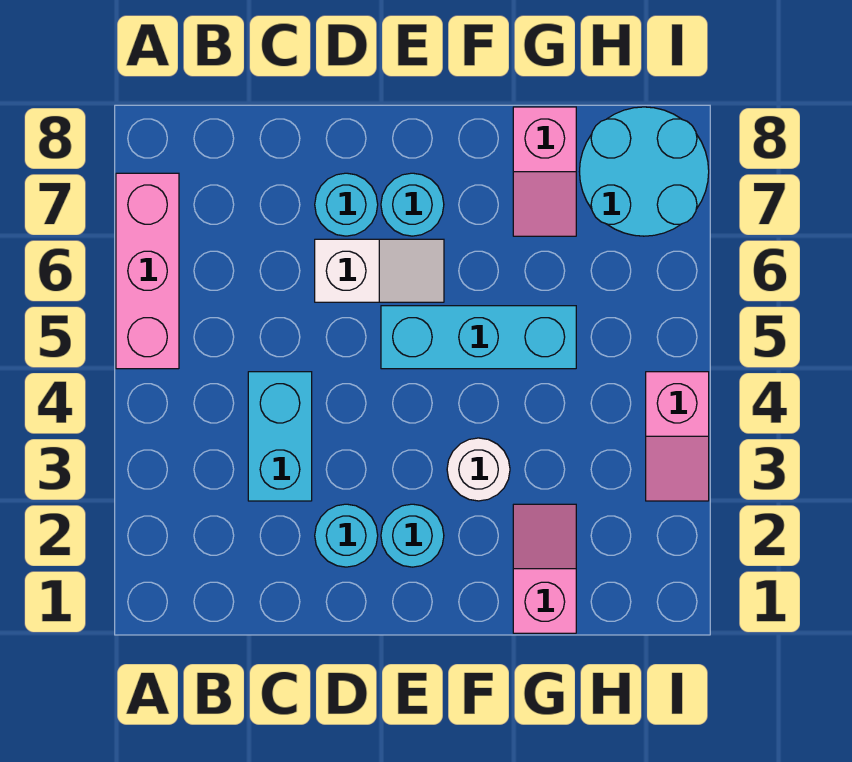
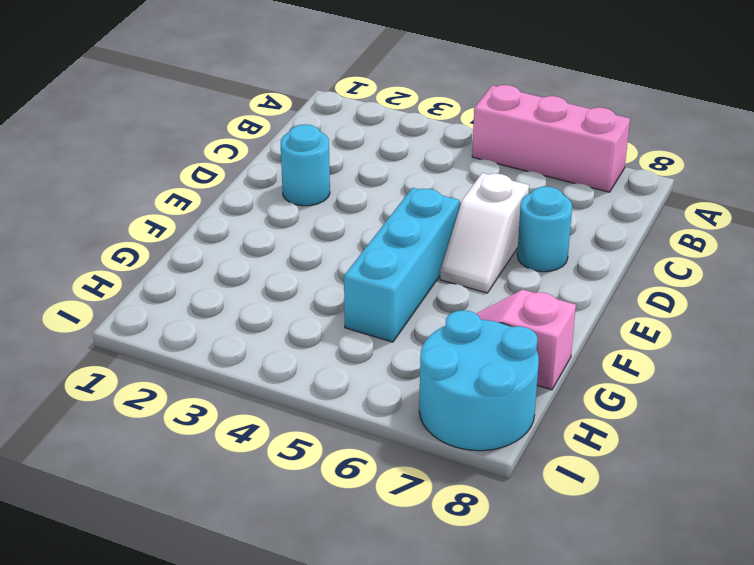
none -> cyan 1x2 brick [248,372,312,501]
none -> cyan 1x1 round brick [381,504,444,567]
none -> cyan 1x1 round brick [381,173,444,236]

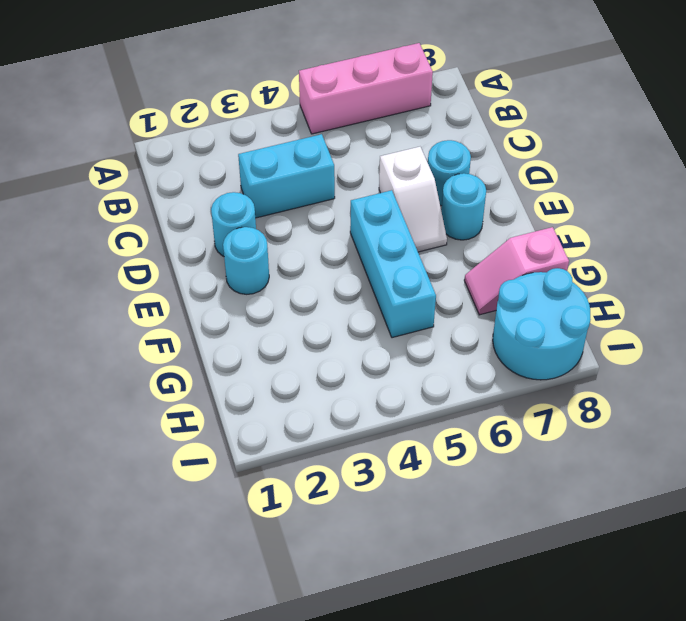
none -> white 1x1 round brick [447,438,510,501]
none -> pink 1x2 slope [513,504,576,633]
none -> pink 1x2 slope [646,372,709,501]

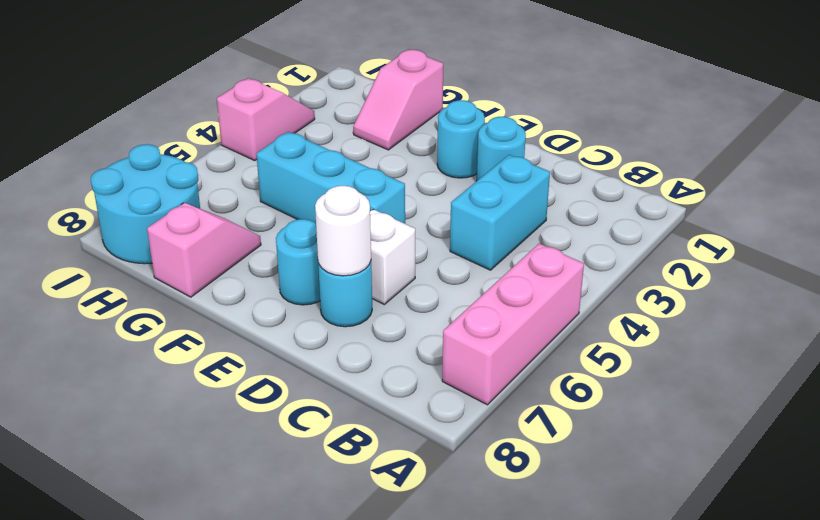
white 1x1 round brick [315,186,371,276] -> white 1x1 round brick moved to [447,438,510,501]

